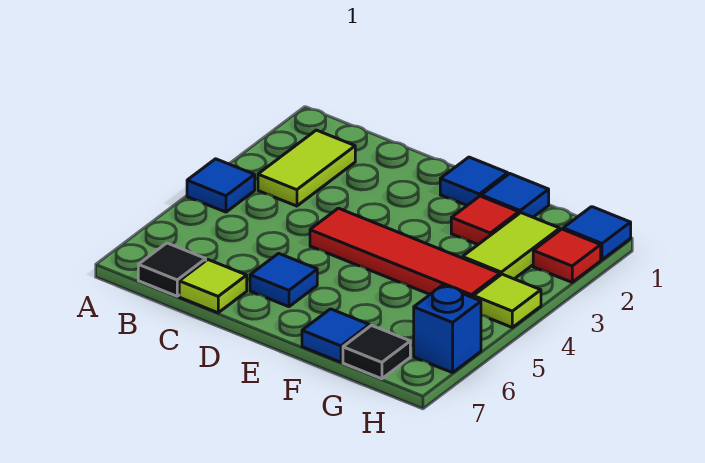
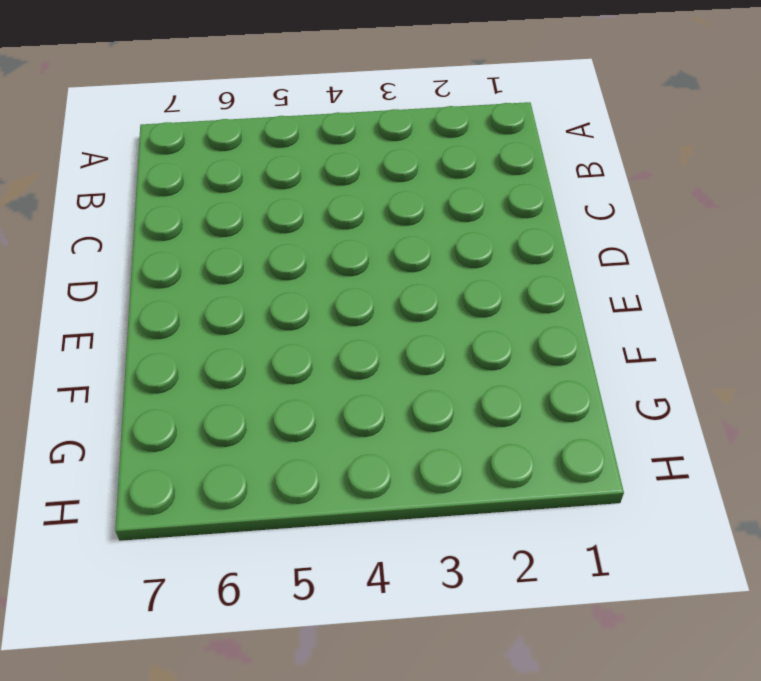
none -> blue 1x1 tile [187,159,255,212]
none -> lime 1x2 tile [258,130,355,206]
none -> black 1x1 tile [138,243,206,296]

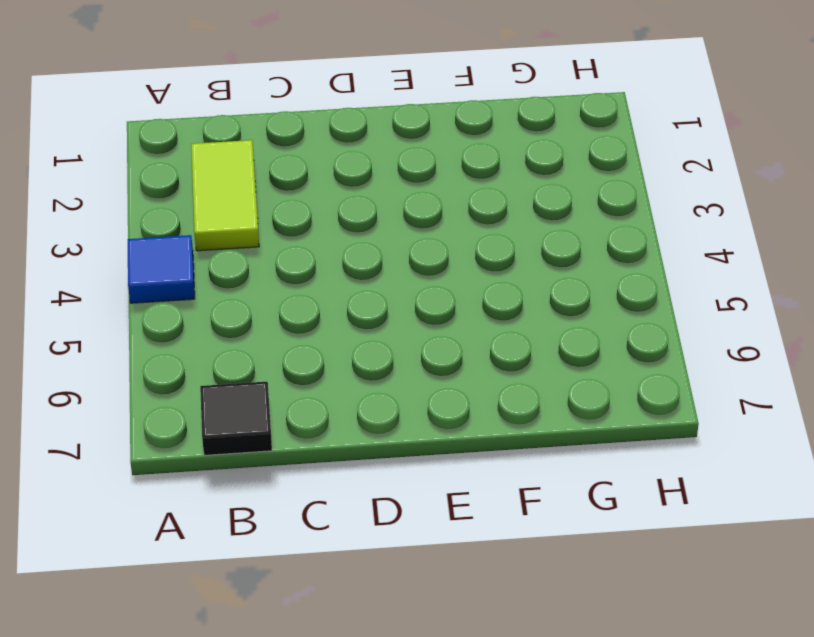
none -> lime 1x1 tile [179,260,247,313]
none -> red 1x4 tile [310,208,500,298]
none -> blue 1x1 tile [250,253,317,307]

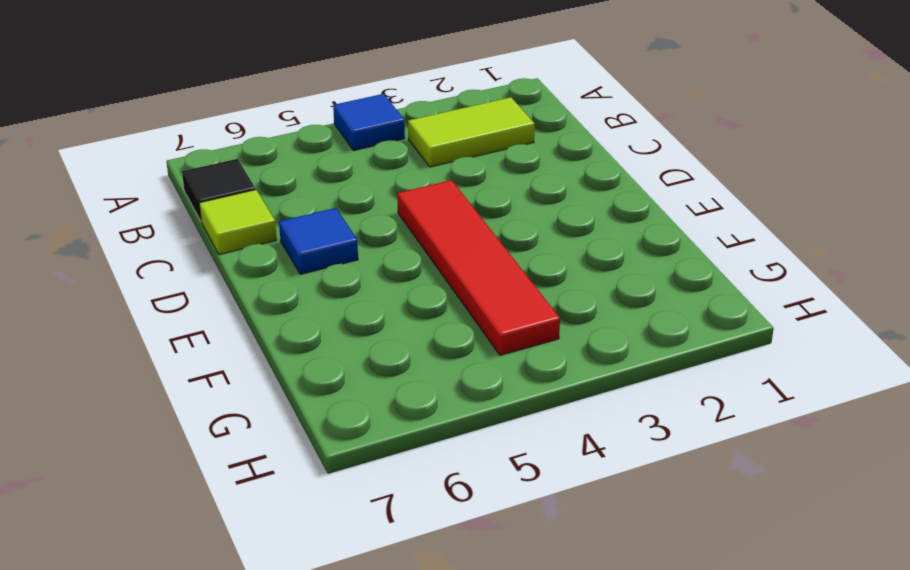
none -> blue 1x1 tile [440,157,508,205]
none -> blue 1x1 tile [481,174,549,217]
none -> red 1x1 tile [451,196,519,244]

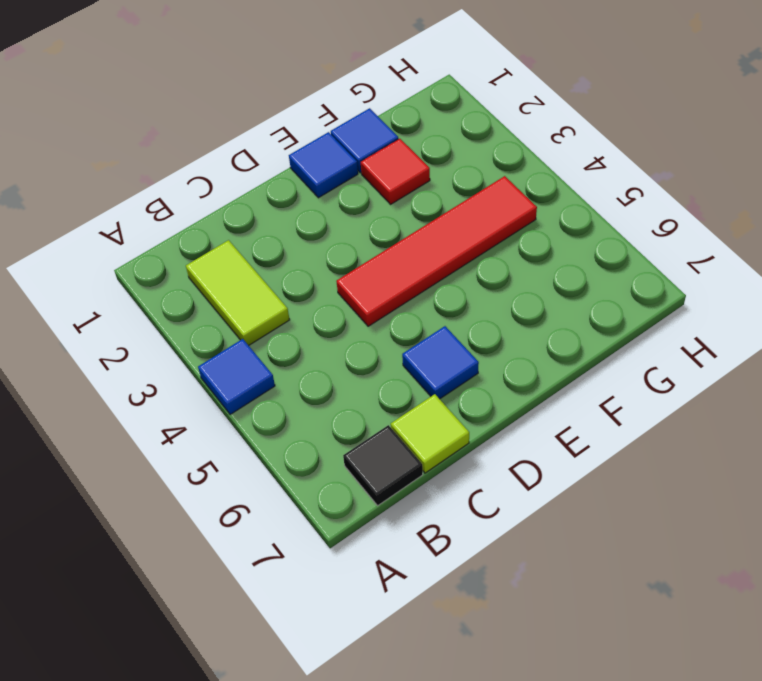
none -> blue 1x1 tile [302,309,369,362]
none -> lime 1x2 tile [462,213,560,279]
none -> black 1x1 tile [343,325,410,379]

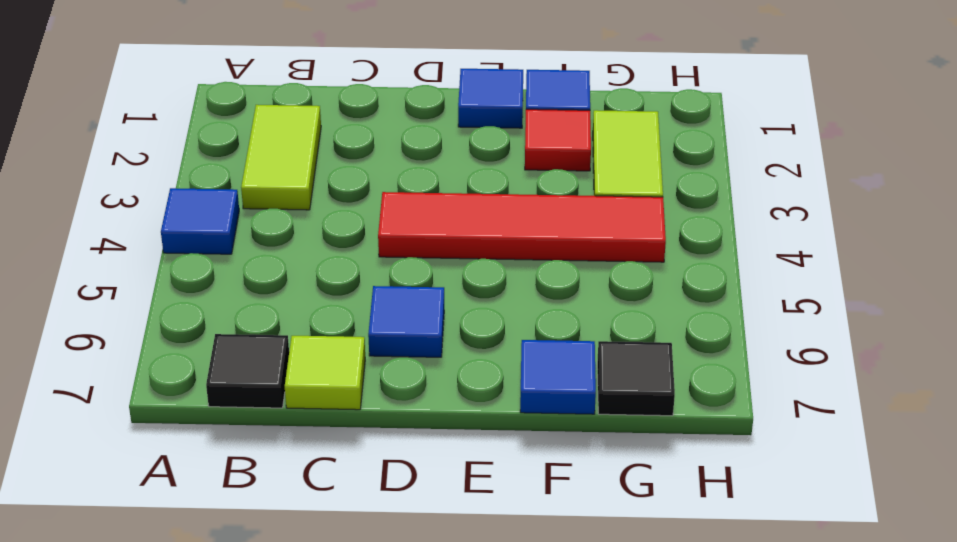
none -> blue 1x1 tile [563,207,631,260]
none -> red 1x1 tile [533,229,601,282]
none -> lime 1x1 tile [473,274,541,327]

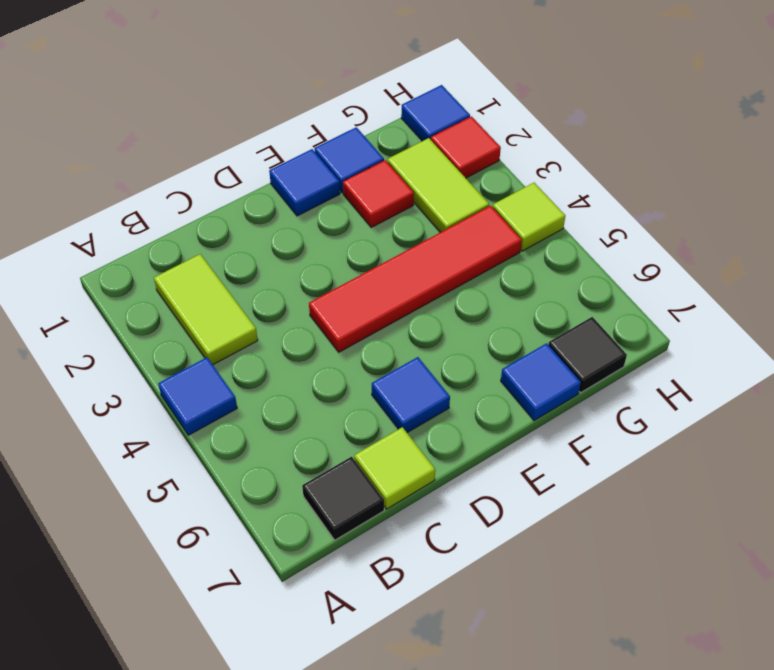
none -> blue 1x1 brick [414,286,481,373]

